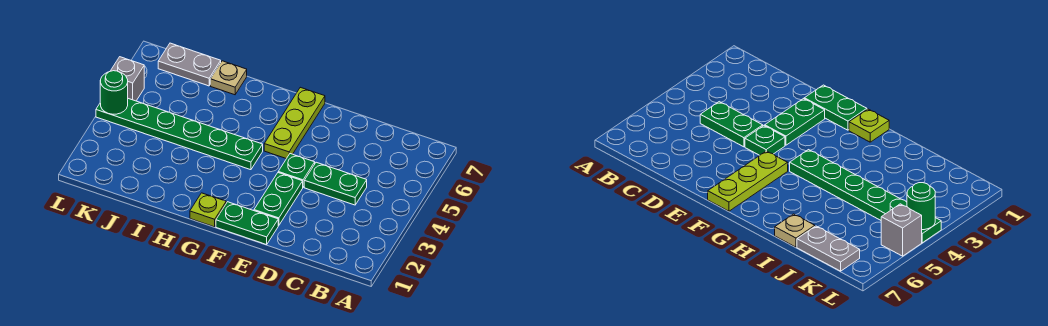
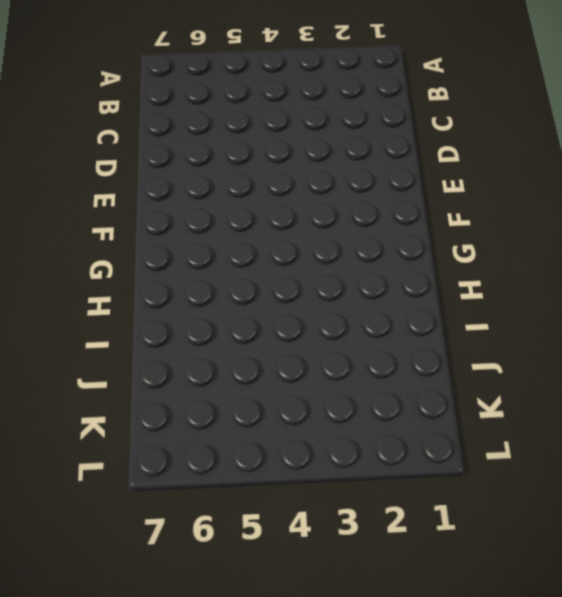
none -> green 1x2 plate [304,162,367,205]
none -> green 1x2 plate [216,202,278,245]

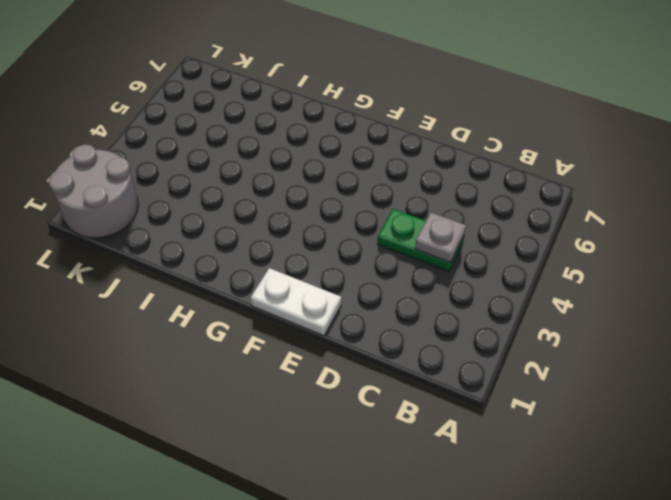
grey 1x1 plate [415,212,466,263] -> none
white 1x2 plate [251,268,341,336] -> green 1x2 plate [216,202,278,245]
grey 2x2 round brick [49,144,138,238] -> none
none -> green 1x2 plate [254,173,303,226]
none -> green 1x1 plate [278,154,315,187]

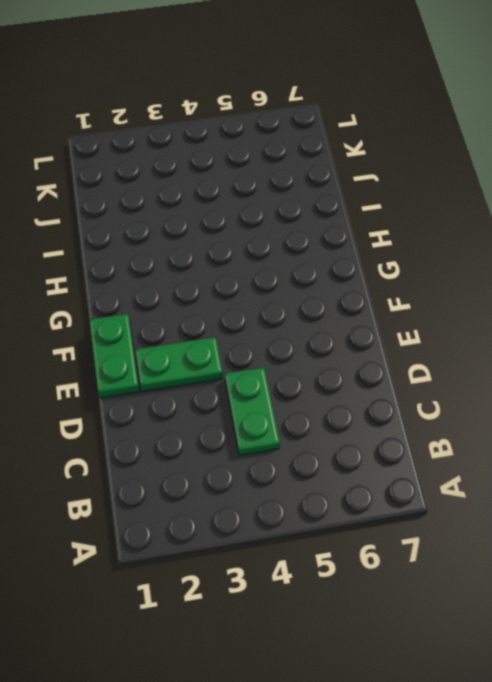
none -> green 1x1 plate [278,154,315,187]
none -> lime 1x3 plate [264,87,325,159]

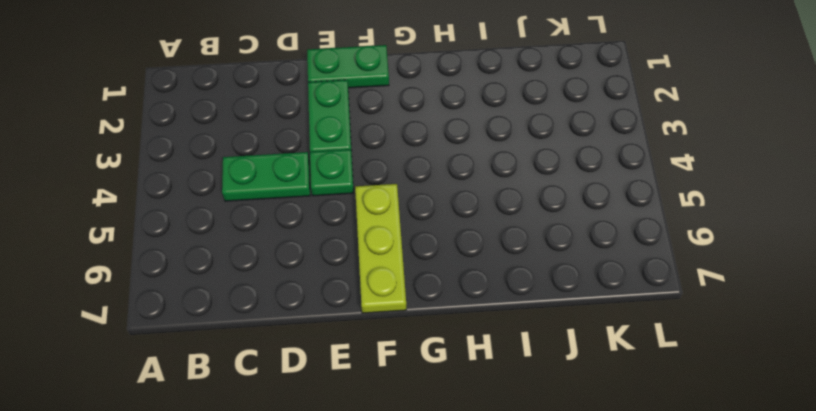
none -> lime 1x1 plate [190,193,226,227]
none -> green 1x6 plate [96,99,263,170]

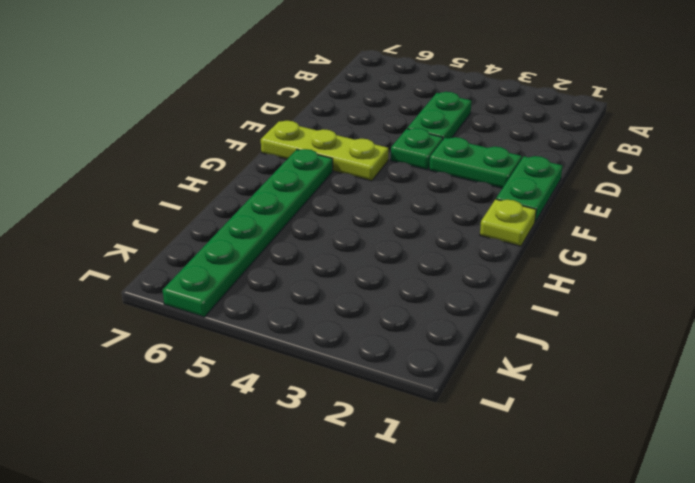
green 1x6 plate [163,149,333,317] -> green 1x6 plate moved to [96,99,263,170]
none -> tan 1x1 plate [210,61,247,95]
none -> grey 1x2 plate [158,43,221,86]

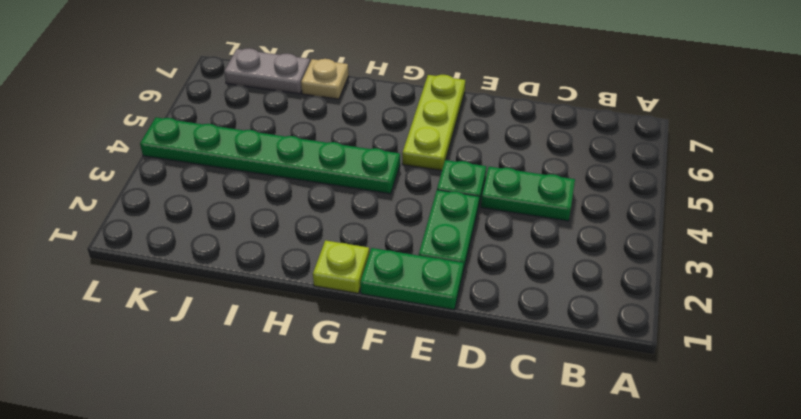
none -> grey 1x1 brick [111,57,144,101]
none -> green 1x1 round brick [100,71,128,114]

